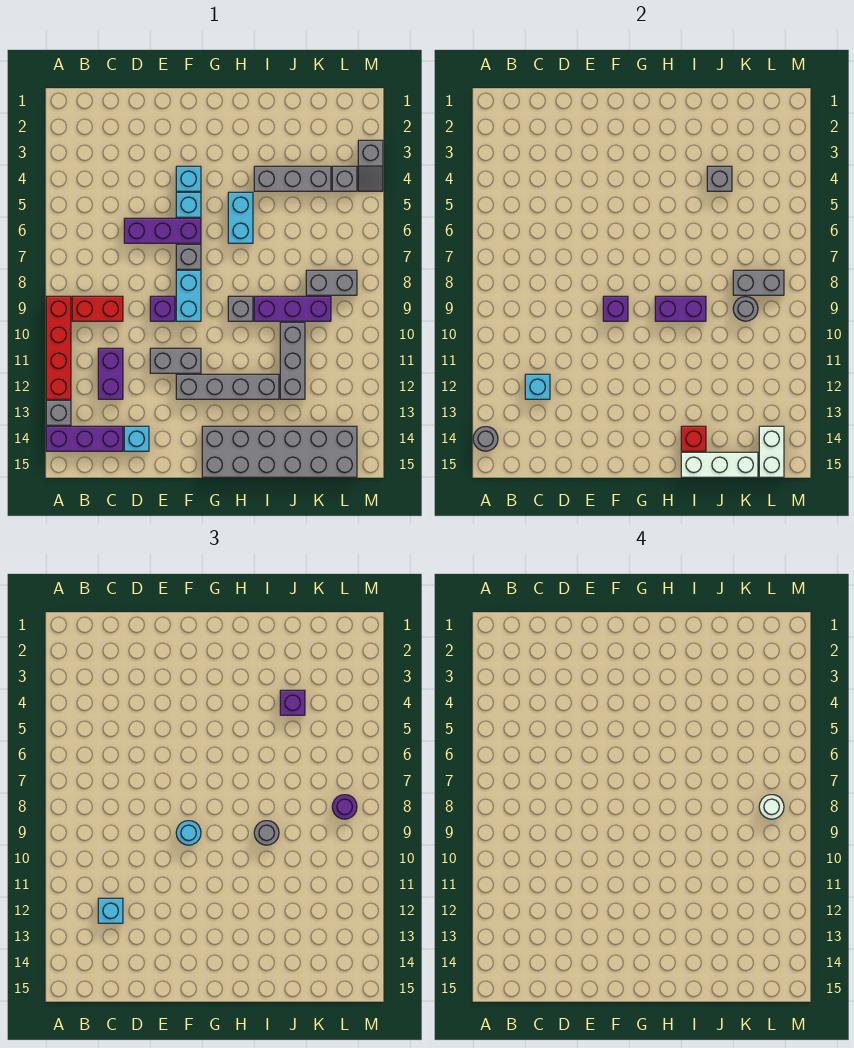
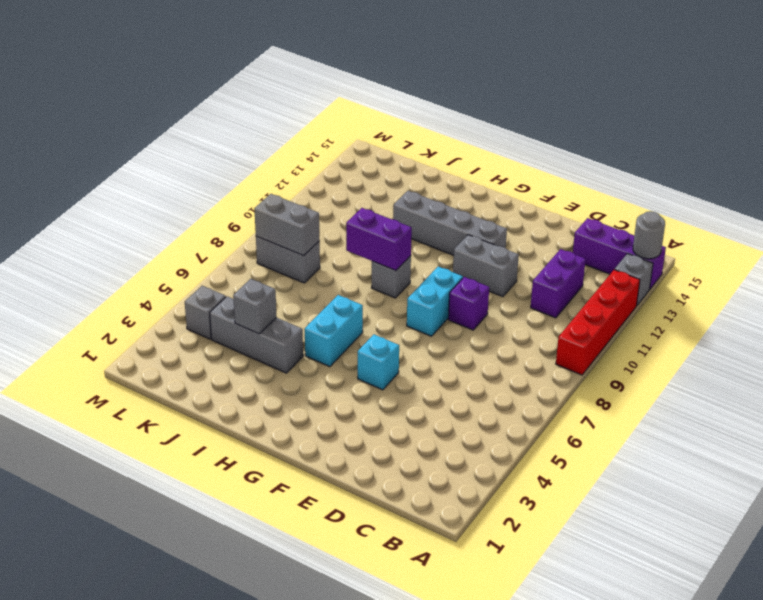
none -> red 1x2 brick [72,296,123,321]
none -> purple 1x3 brick [124,218,201,243]
none -> cyan 1x1 brick [124,426,149,451]
none -> cyan 1x1 brick [176,166,201,191]

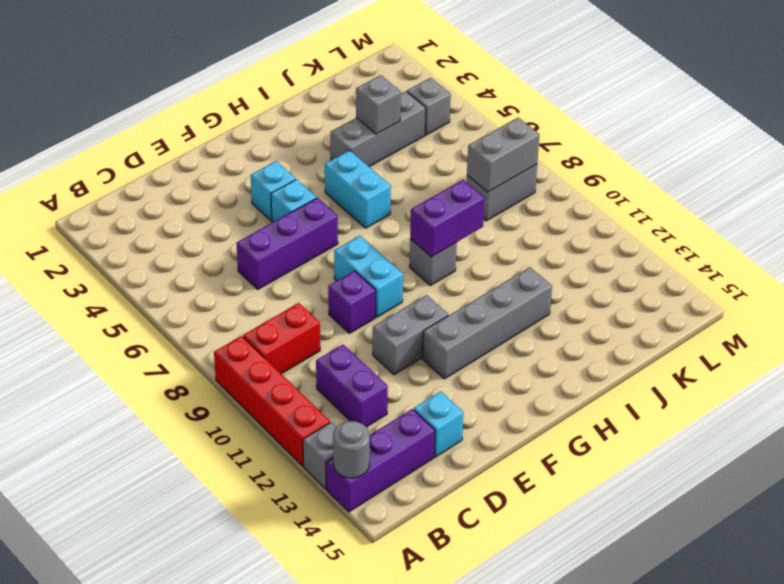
none -> grey 1x1 brick [176,244,201,269]
none -> grey 2x6 brick [202,426,357,477]
none -> purple 1x3 brick [254,296,331,321]
none -> grey 1x3 brick [280,322,305,399]

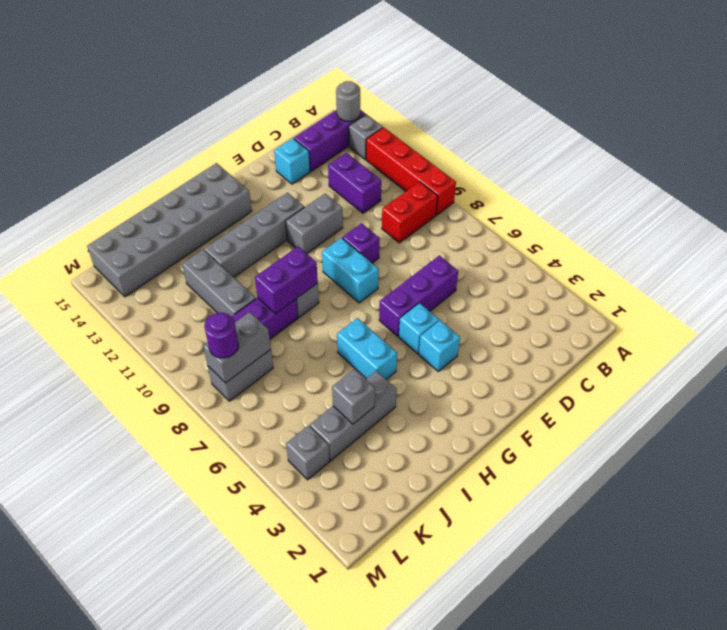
none -> grey 1x1 brick [176,244,201,269]
none -> grey 1x2 slope [358,140,383,191]
none -> cyan 1x1 brick [525,374,550,399]
none -> purple 1x1 brick [603,296,628,321]

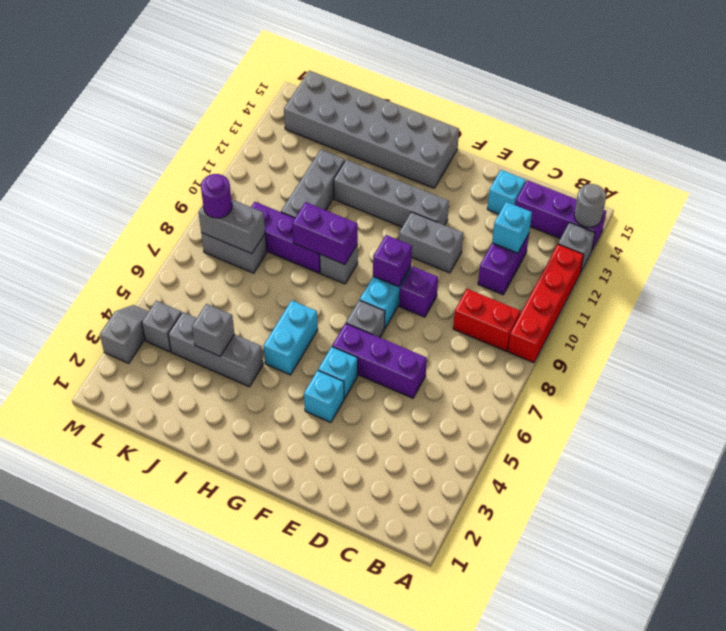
none -> red 1x1 brick [681,426,706,451]
none -> white 1x3 brick [681,452,758,477]
none -> grey 1x1 round brick [733,297,758,321]
none -> white 1x2 brick [759,426,784,477]

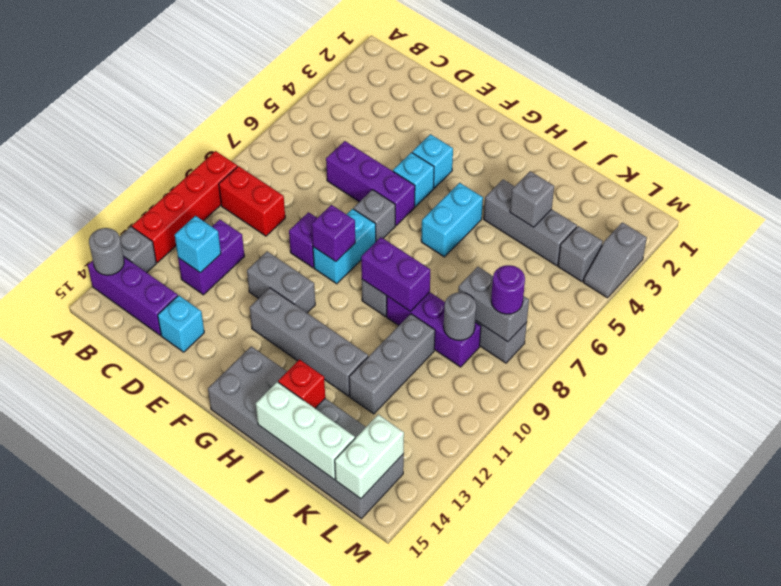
none -> cyan 1x1 brick [98,898,123,923]
none -> cyan 1x1 round brick [176,821,201,845]
none -> grey 1x1 round brick [254,821,279,845]
none -> purple 1x1 brick [280,690,305,715]

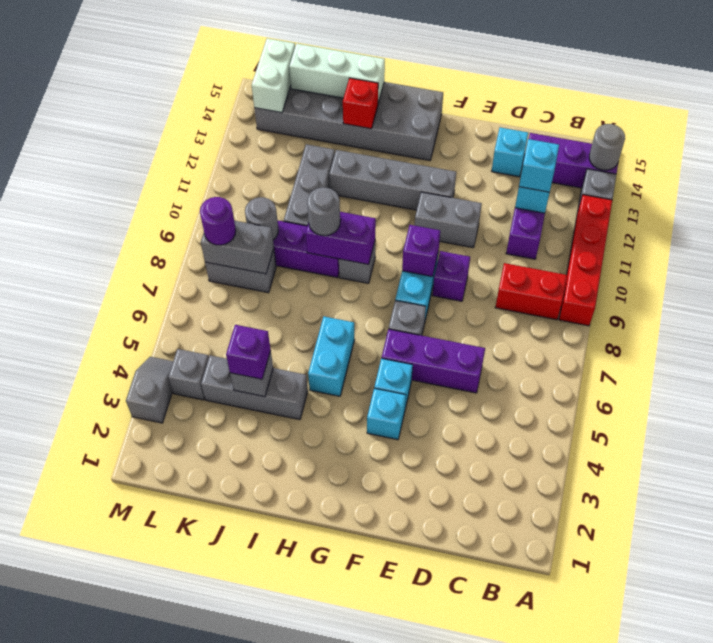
none -> cyan 1x1 round brick [176,821,201,845]
none -> white 1x1 round brick [759,795,784,819]

